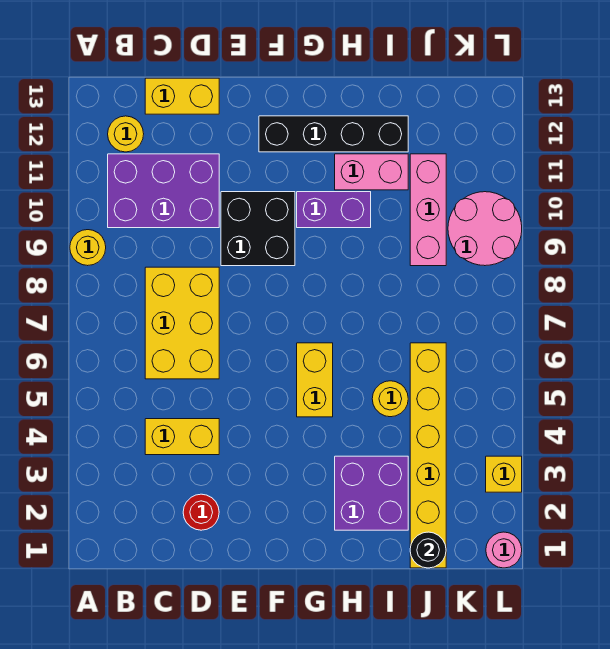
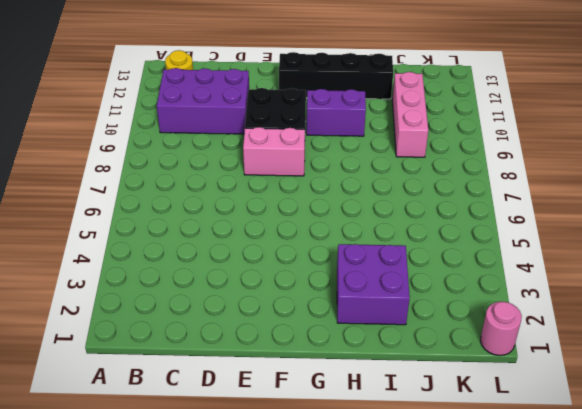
pink 1x2 brick [243,127,305,176] -> pink 1x2 brick moved to [335,154,408,190]
none -> yellow 1x1 round brick [70,230,106,266]
none -> yellow 1x2 brick [145,419,219,455]
none -> yellow 2x3 brick [145,267,219,379]

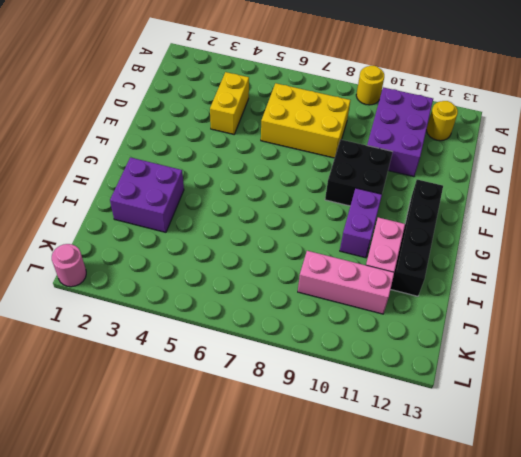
none -> yellow 1x2 brick [145,78,219,114]
none -> red 1x1 round brick [183,494,219,530]
none -> yellow 1x2 brick [297,343,333,417]

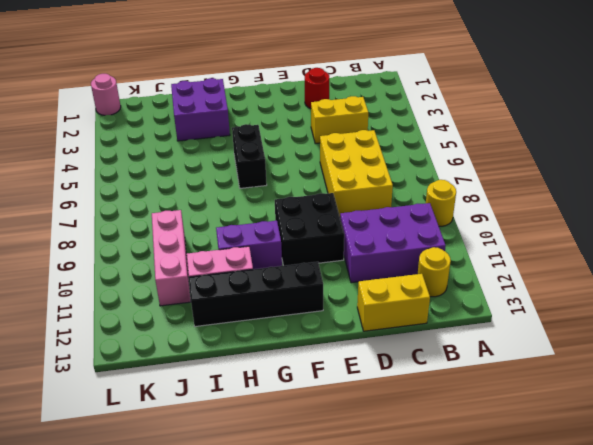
black 1x2 brick [232,124,267,188] -> yellow 1x2 brick [297,343,333,417]
none -> yellow 1x1 round brick [372,381,408,417]
none -> yellow 1x6 brick [410,343,446,568]
none -> pink 2x2 round brick [448,192,522,266]

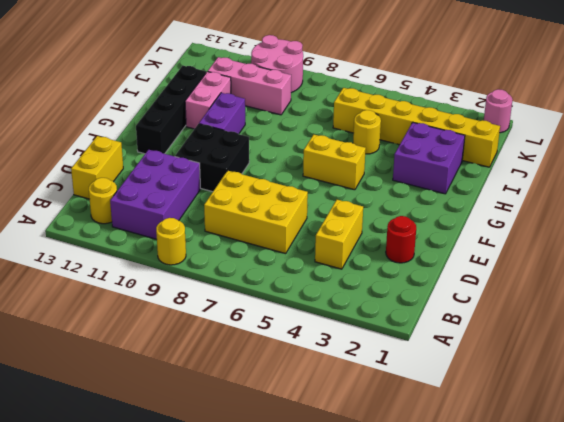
none -> yellow 1x1 brick [486,456,522,492]
none -> black 1x1 round brick [410,532,446,568]

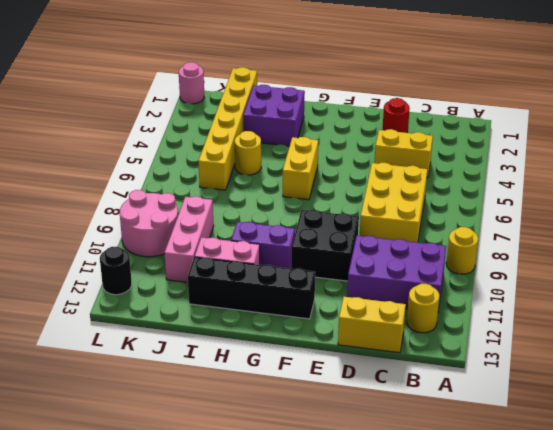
black 1x1 round brick [100,247,132,295] -> black 1x1 round brick moved to [410,532,446,568]
none -> yellow 1x1 brick [486,456,522,492]

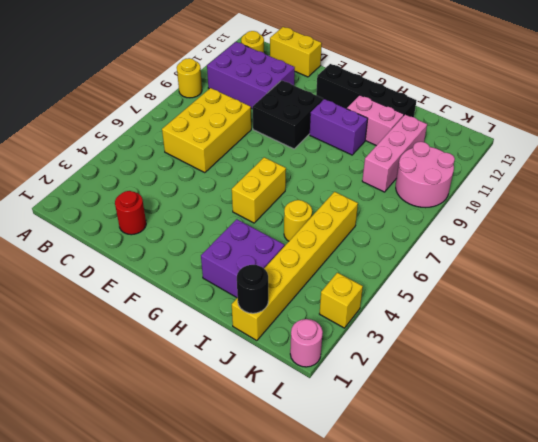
none -> yellow 1x2 brick [145,419,219,455]

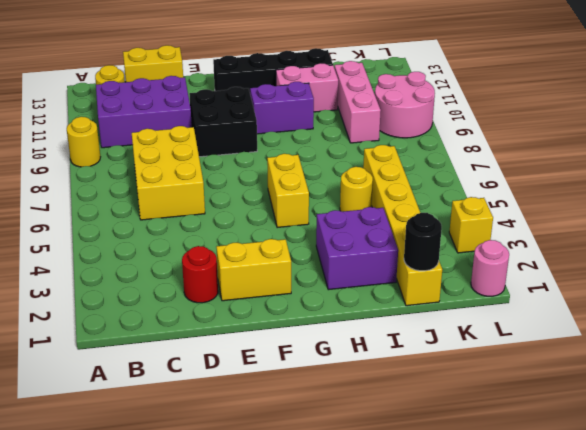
yellow 1x2 brick [216,239,291,301] -> yellow 1x2 brick moved to [145,419,219,455]

